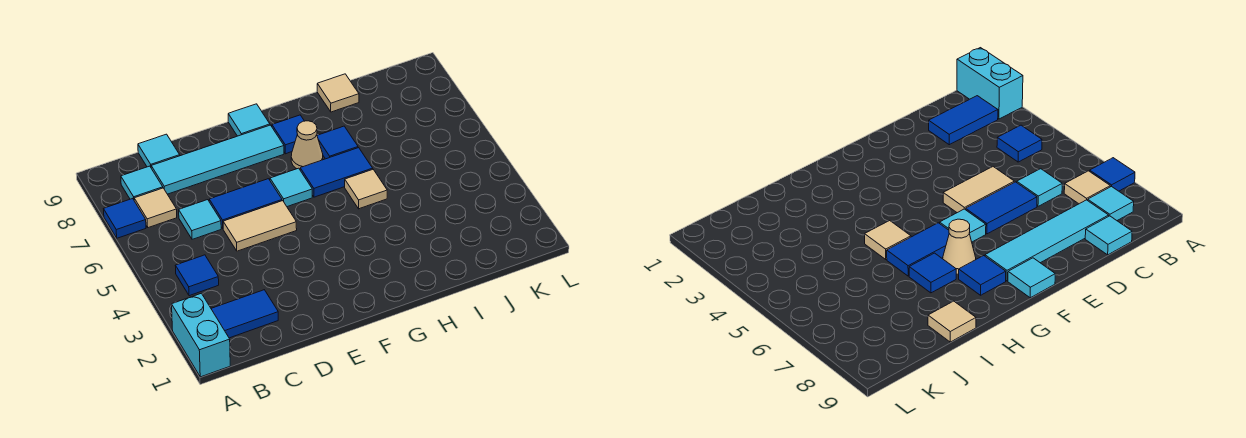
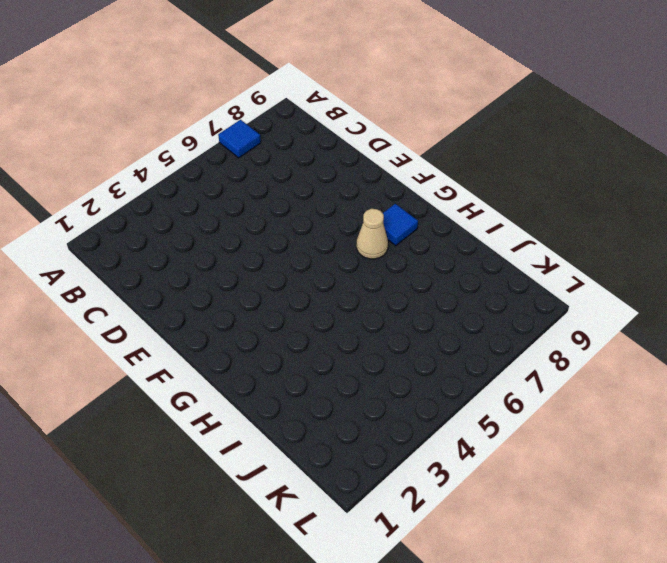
none -> cyan 1x2 brick [172,293,230,377]
none -> blue 1x2 tile [211,290,278,338]
none -> blue 1x1 tile [175,255,219,296]

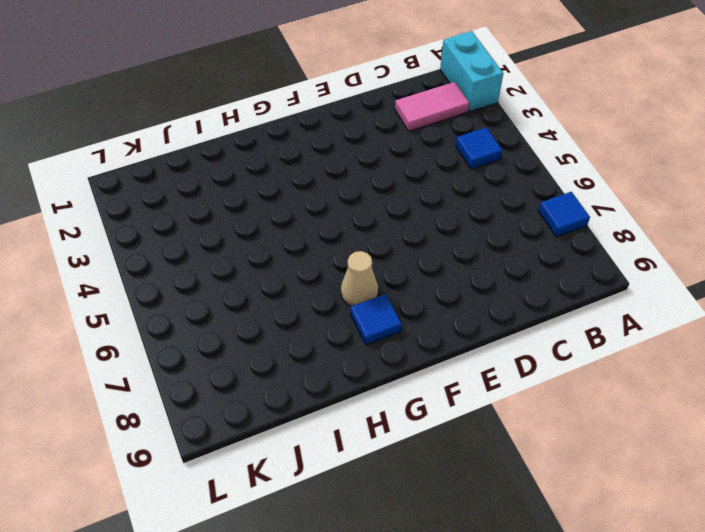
pink 1x2 tile [395,82,469,131] -> blue 1x2 tile [211,290,278,338]
none -> tan 1x1 tile [134,188,177,228]
none -> cyan 1x1 tile [121,166,163,199]
none -> cyan 1x1 tile [179,200,221,239]

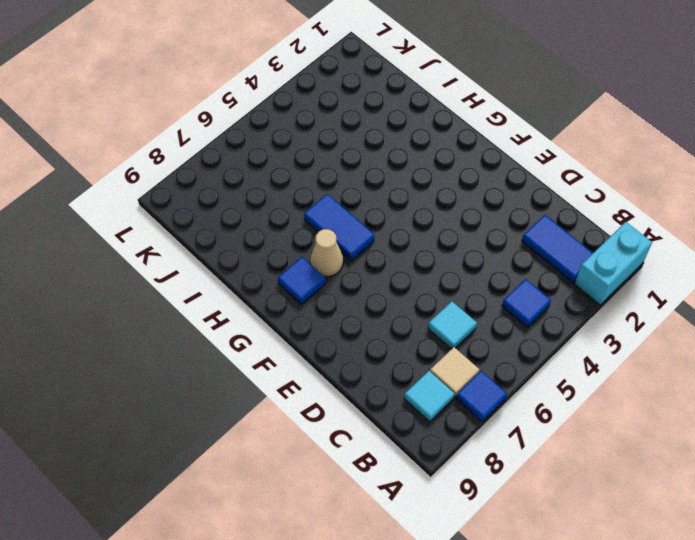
none -> cyan 1x4 tile [151,125,284,194]
none -> cyan 1x1 tile [138,134,180,167]
none -> tan 1x2 tile [223,201,297,251]

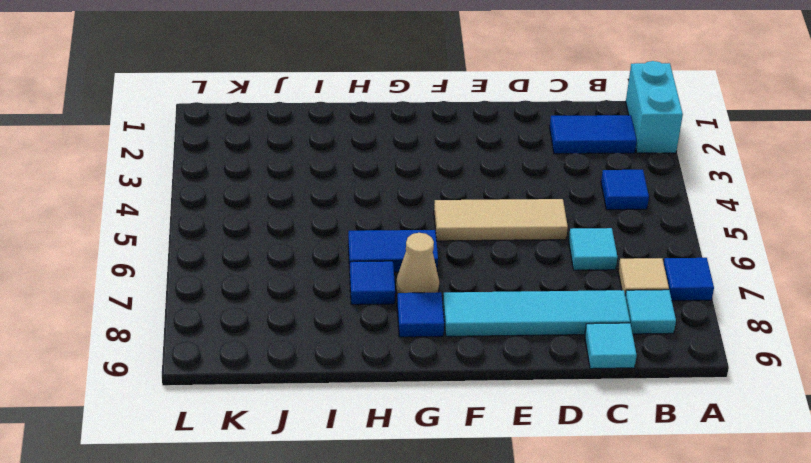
tan 1x3 tile [434,199,568,241] -> tan 1x2 tile [223,201,297,251]
none -> blue 1x2 tile [209,179,282,228]
none -> cyan 1x1 tile [270,168,312,207]
none -> cyan 1x1 tile [228,104,270,136]

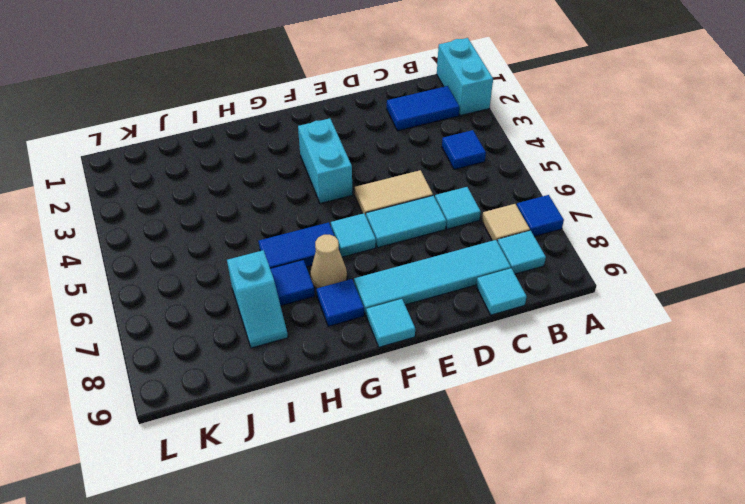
cyan 1x2 tile [366,196,446,248] -> blue 1x2 tile [209,179,282,228]
cyan 1x2 brick [298,118,353,204] -> none
cyan 1x2 slope [227,250,288,348] -> none
none -> tan 1x1 tile [345,170,387,209]
none -> tan 1x1 tile [317,74,359,112]

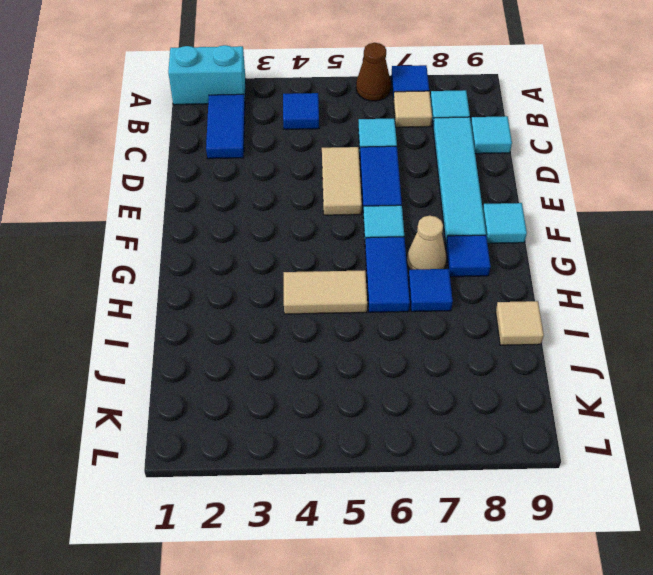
brown 1x1 cone [356,43,391,101] -> none
tan 1x2 tile [284,270,367,314] -> tan 1x1 tile [345,170,387,209]

